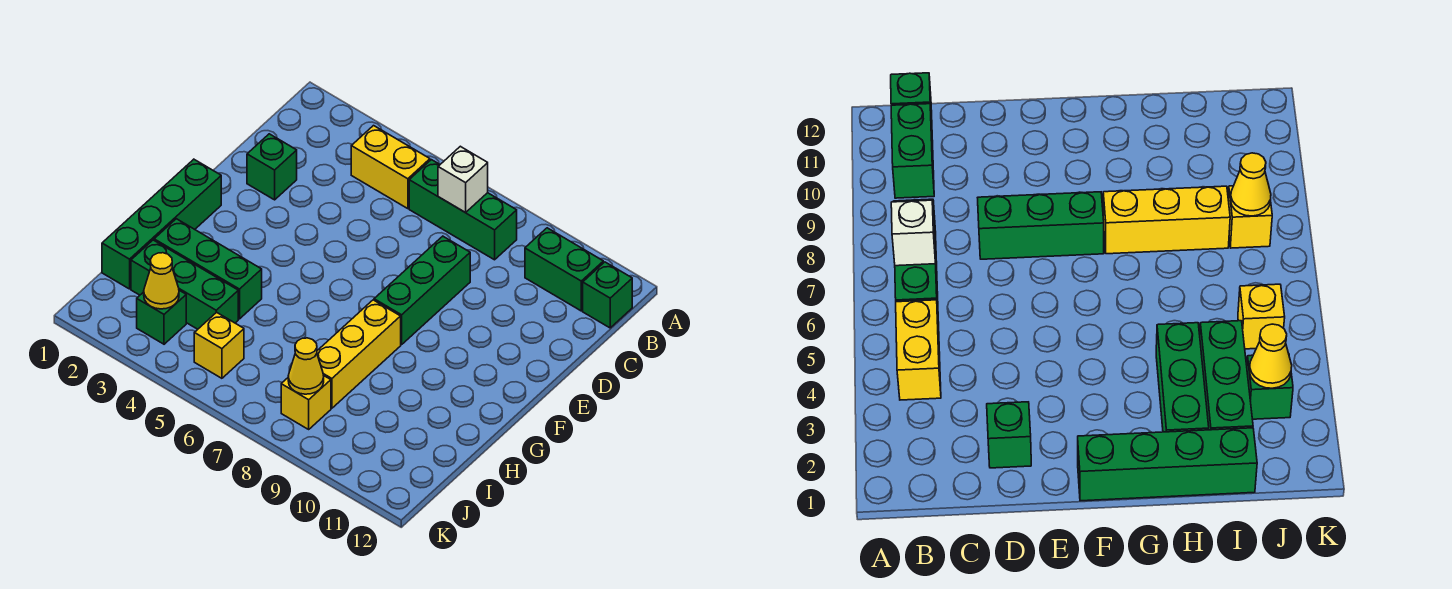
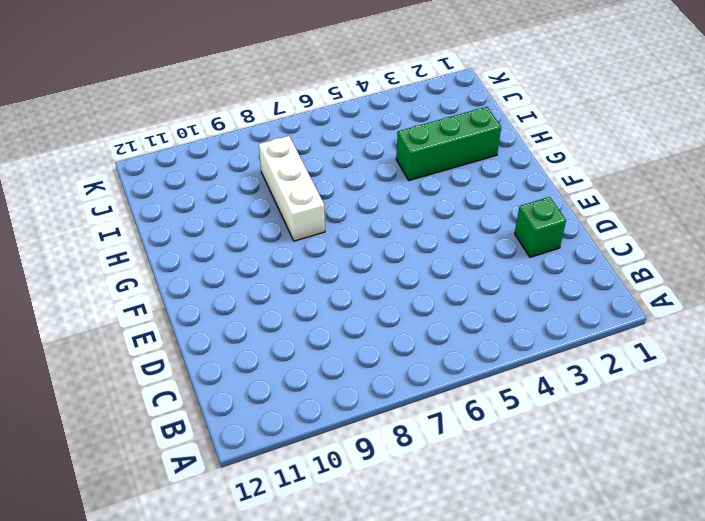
white 1x3 brick [259,136,325,241] -> yellow 1x3 brick [317,300,401,408]
none -> yellow 1x2 brick [351,126,430,209]
none -> green 1x3 brick [409,160,517,260]
none -> green 1x2 brick [525,228,603,311]

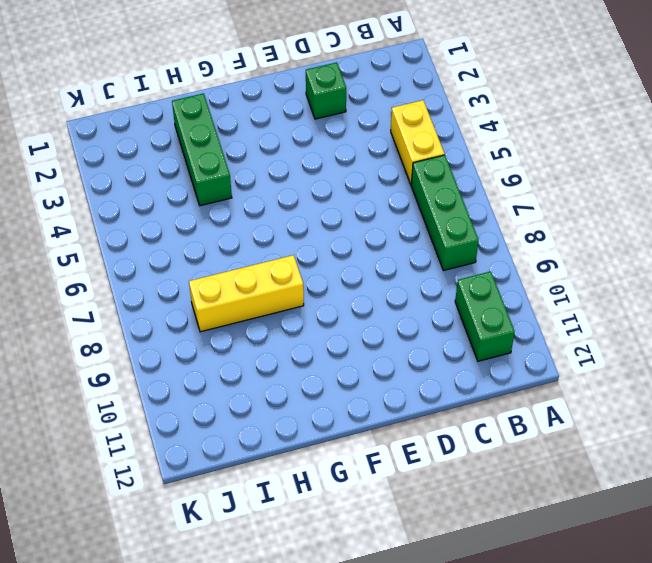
none -> green 1x1 brick [583,262,632,328]
none -> green 1x3 brick [374,236,470,345]
none -> green 1x4 brick [102,159,221,289]

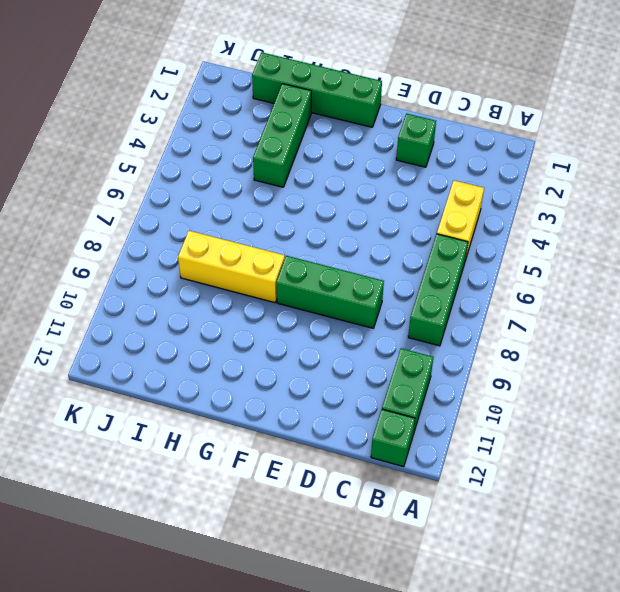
none -> green 1x3 brick [131,240,238,329]
none -> green 1x1 brick [137,290,186,344]
none -> yellow 1x1 brick [194,312,244,378]

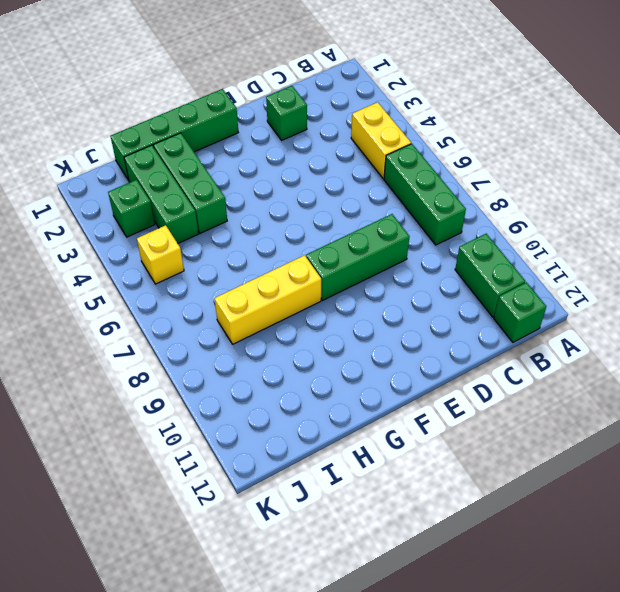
none -> yellow 1x1 brick [281,375,331,429]
none -> white 1x1 brick [438,146,488,213]
none -> yellow 1x1 cone [144,253,179,309]

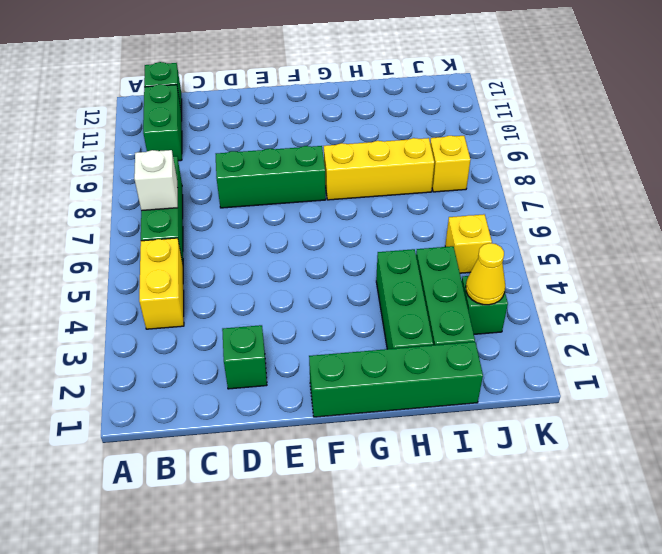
none -> yellow 1x1 cone [288,338,324,394]

